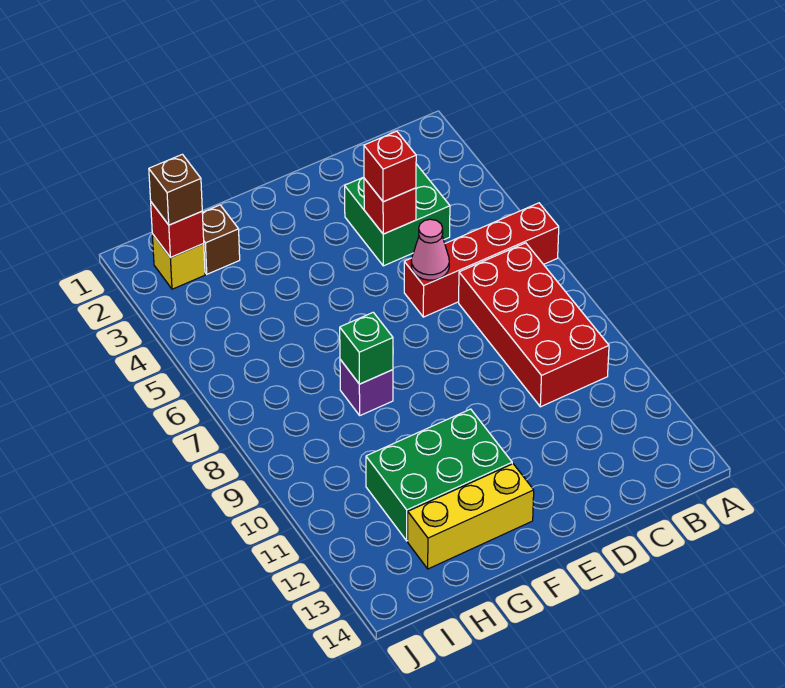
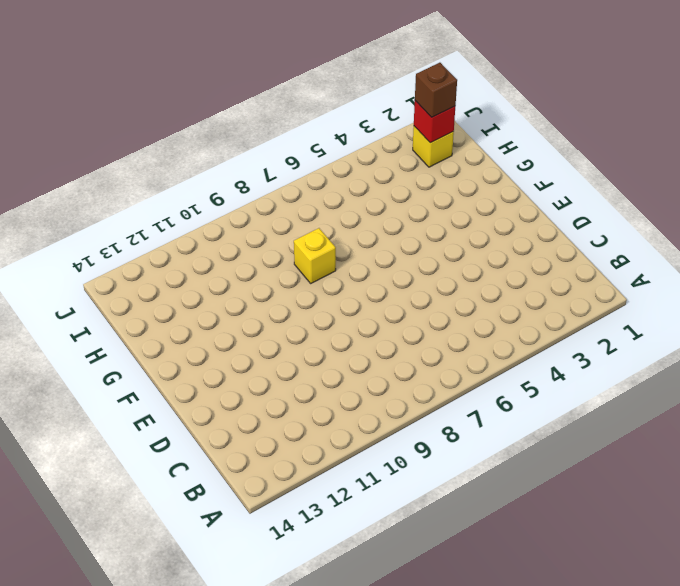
yellow 1x1 brick [294,228,336,283] -> purple 1x1 brick [340,359,393,415]
none -> red 1x4 brick [404,203,559,317]
none -> red 2x4 brick [459,243,609,407]
none -> green 2x2 brick [345,164,450,266]

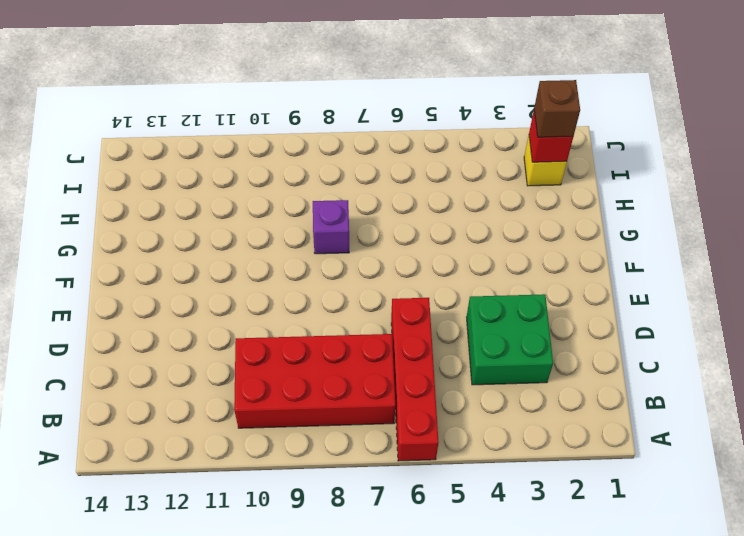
none -> green 2x3 brick [366,409,512,541]
none -> yellow 1x3 brick [408,464,534,569]
none -> brown 1x1 brick [202,205,240,274]

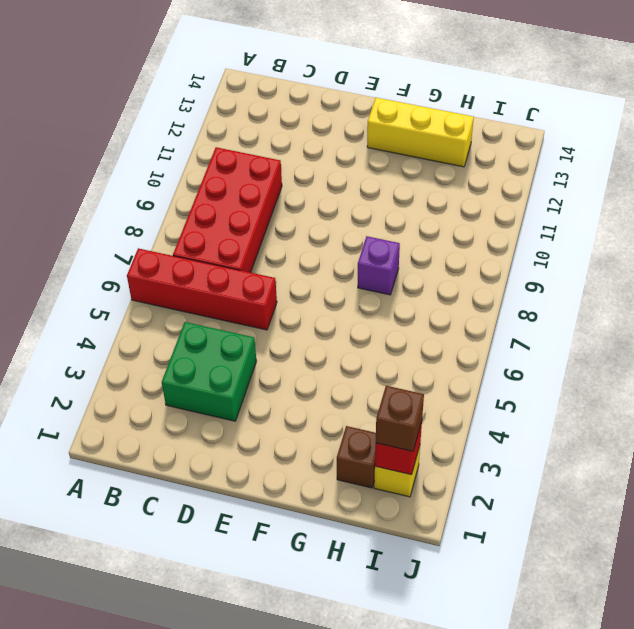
none -> green 2x3 brick [366,409,512,541]
none -> red 1x1 brick [364,178,416,234]
none -> pink 1x1 cone [411,219,449,280]

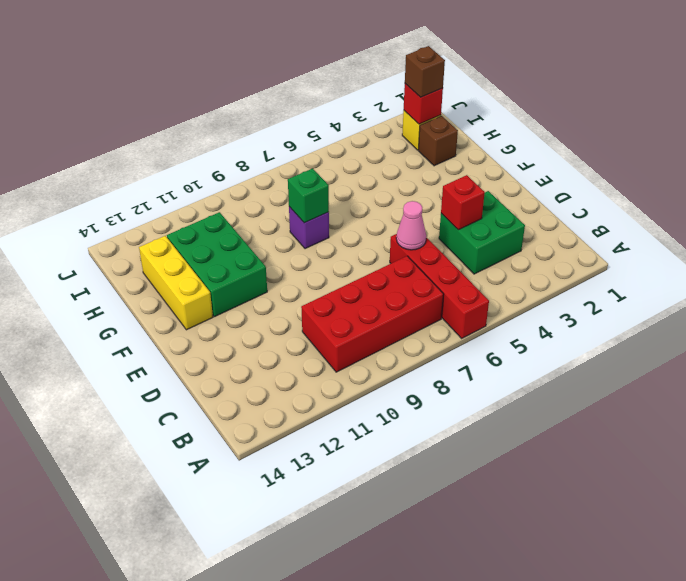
none -> red 1x1 brick [364,131,416,202]

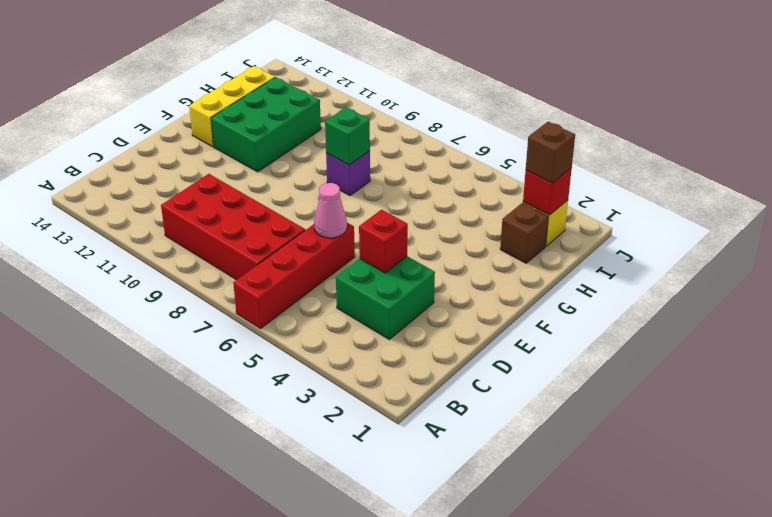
none -> red 1x1 brick [364,131,416,202]

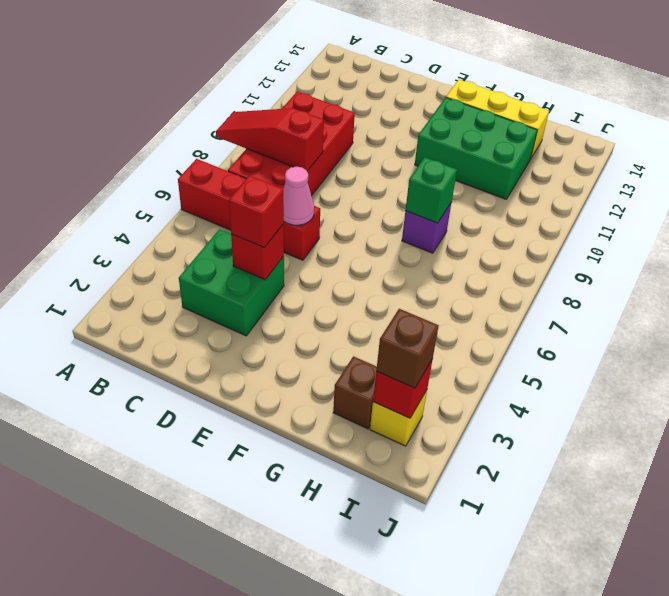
red 1x3 slope [216,108,324,171] -> none

